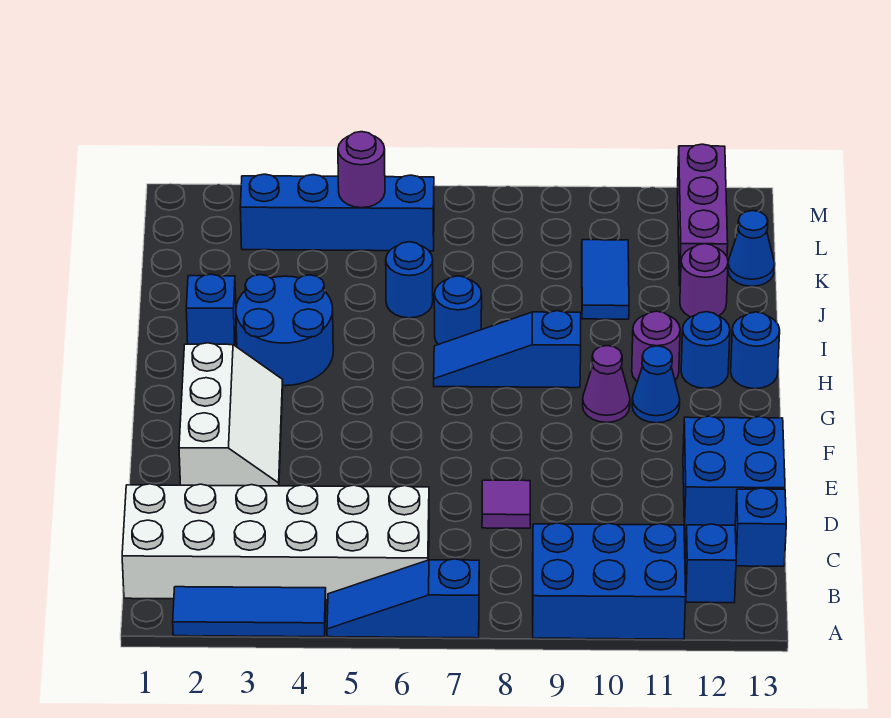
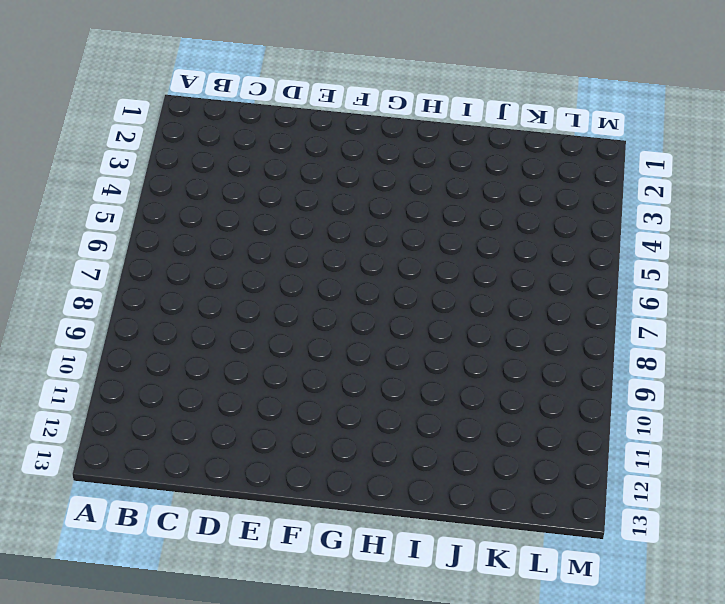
none -> blue 1x3 tile [173,587,326,637]
none -> blue 1x3 slope [327,559,479,638]
none -> blue 2x3 brick [533,523,686,639]

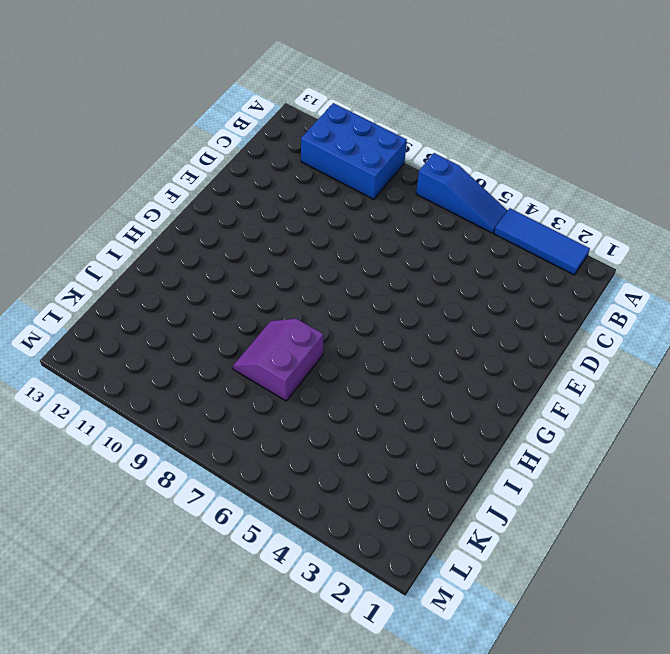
purple 2x2 slope [233,319,323,401] -> blue 1x1 round brick [434,276,482,345]
none -> white 2x6 brick [122,484,429,600]
none -> blue 1x1 brick [685,524,736,603]
none -> blue 1x1 brick [735,488,786,566]

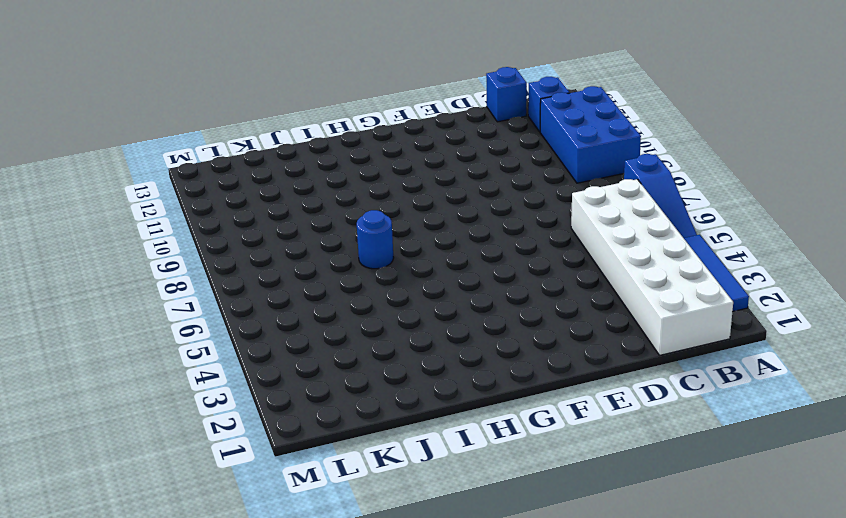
none -> purple 1x1 tile [482,480,530,528]
none -> blue 2x2 brick [683,416,785,530]
none -> white 2x3 slope [179,343,283,486]

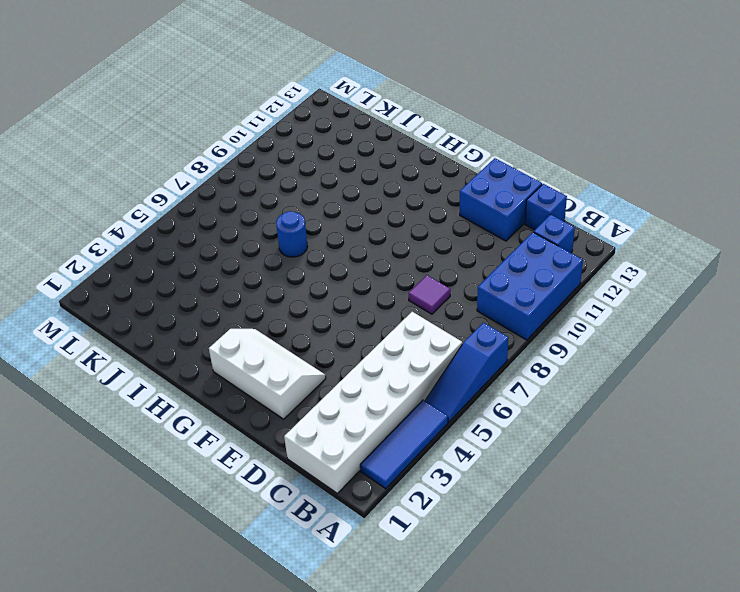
none -> purple 1x1 cone [583,346,630,423]
none -> blue 1x1 cone [632,346,680,423]
none -> blue 2x2 round brick [236,275,333,386]

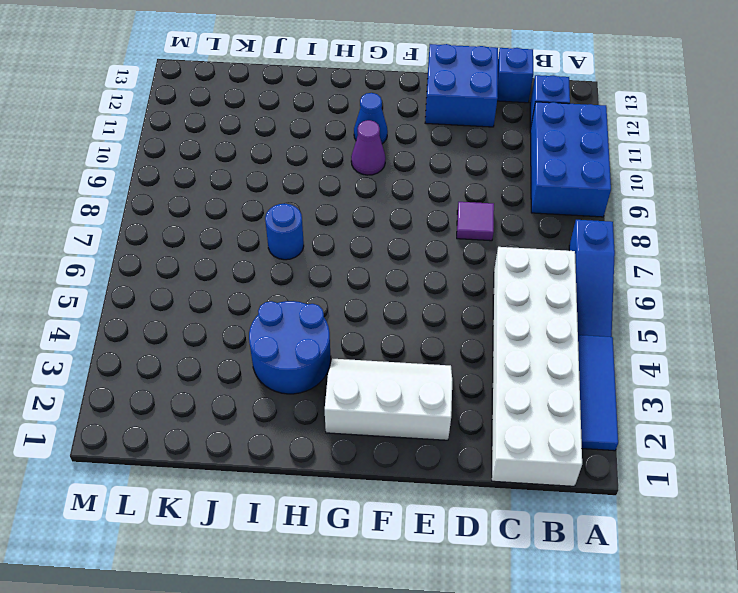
none -> blue 1x3 slope [434,311,581,388]
none -> purple 1x1 round brick [632,311,680,382]
none -> blue 1x1 round brick [681,312,730,388]

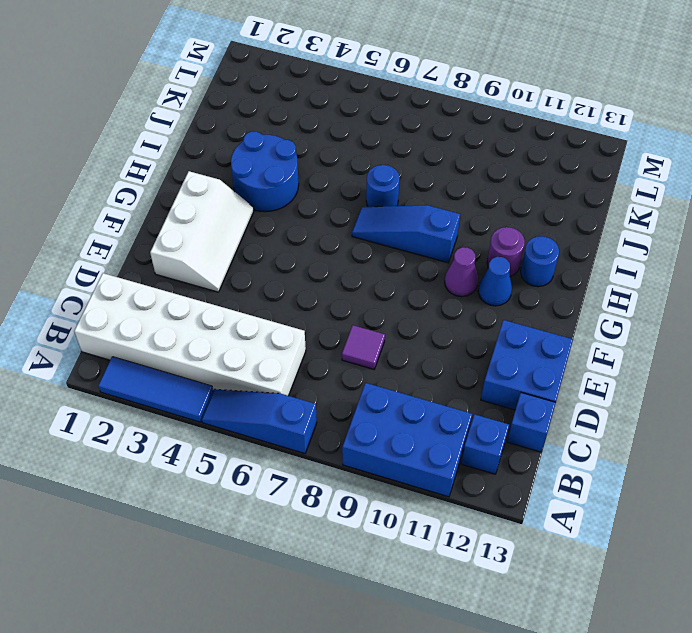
none -> blue 1x1 round brick [731,312,780,389]
none -> blue 1x1 brick [186,274,236,345]
none -> blue 1x1 round brick [386,242,433,318]

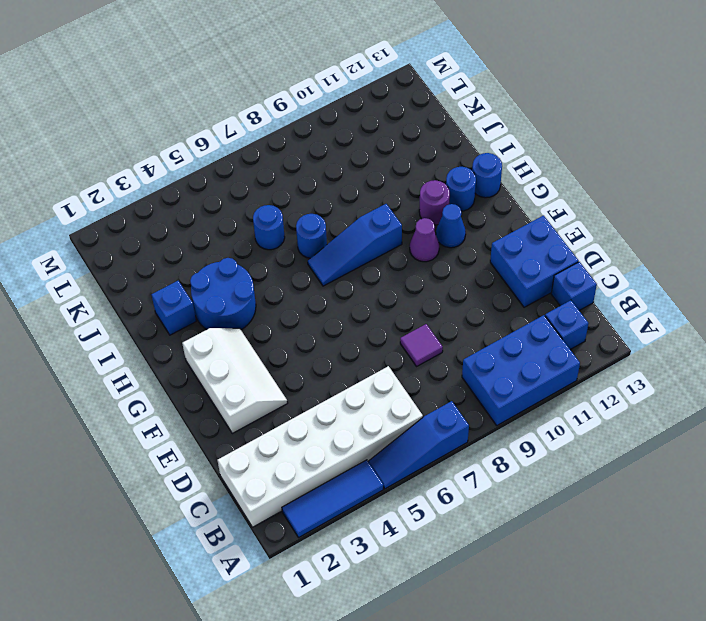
none -> blue 1x2 tile [582,240,629,319]
none -> purple 1x1 round brick [680,244,728,317]
none -> purple 1x3 brick [678,144,728,286]

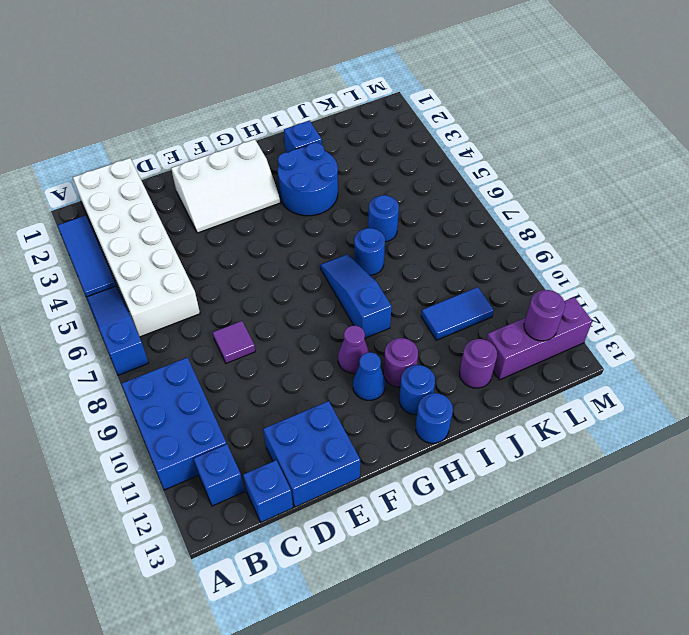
purple 1x1 round brick [524,290,565,341] -> purple 1x1 round brick moved to [338,132,385,208]
none -> blue 1x1 cone [728,211,775,286]
none -> blue 1x4 brick [240,174,434,251]

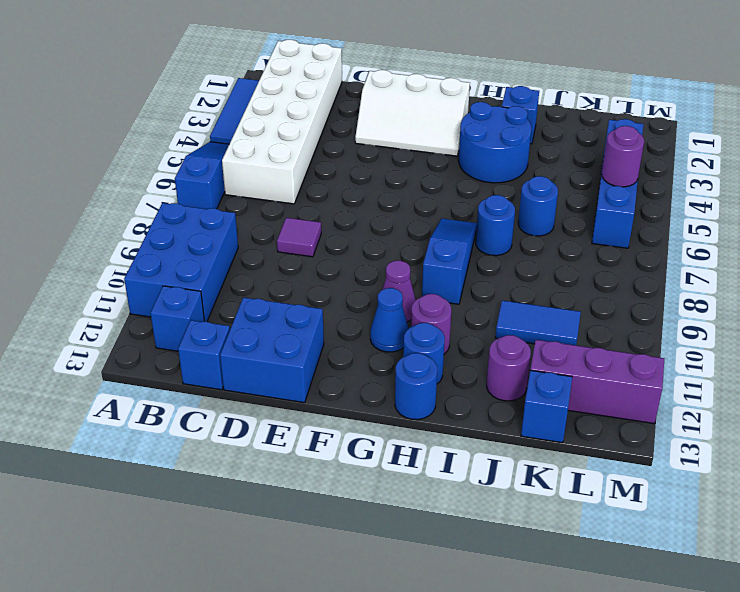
blue 1x1 brick [521,370,572,443] -> blue 1x1 cone [728,211,775,286]

